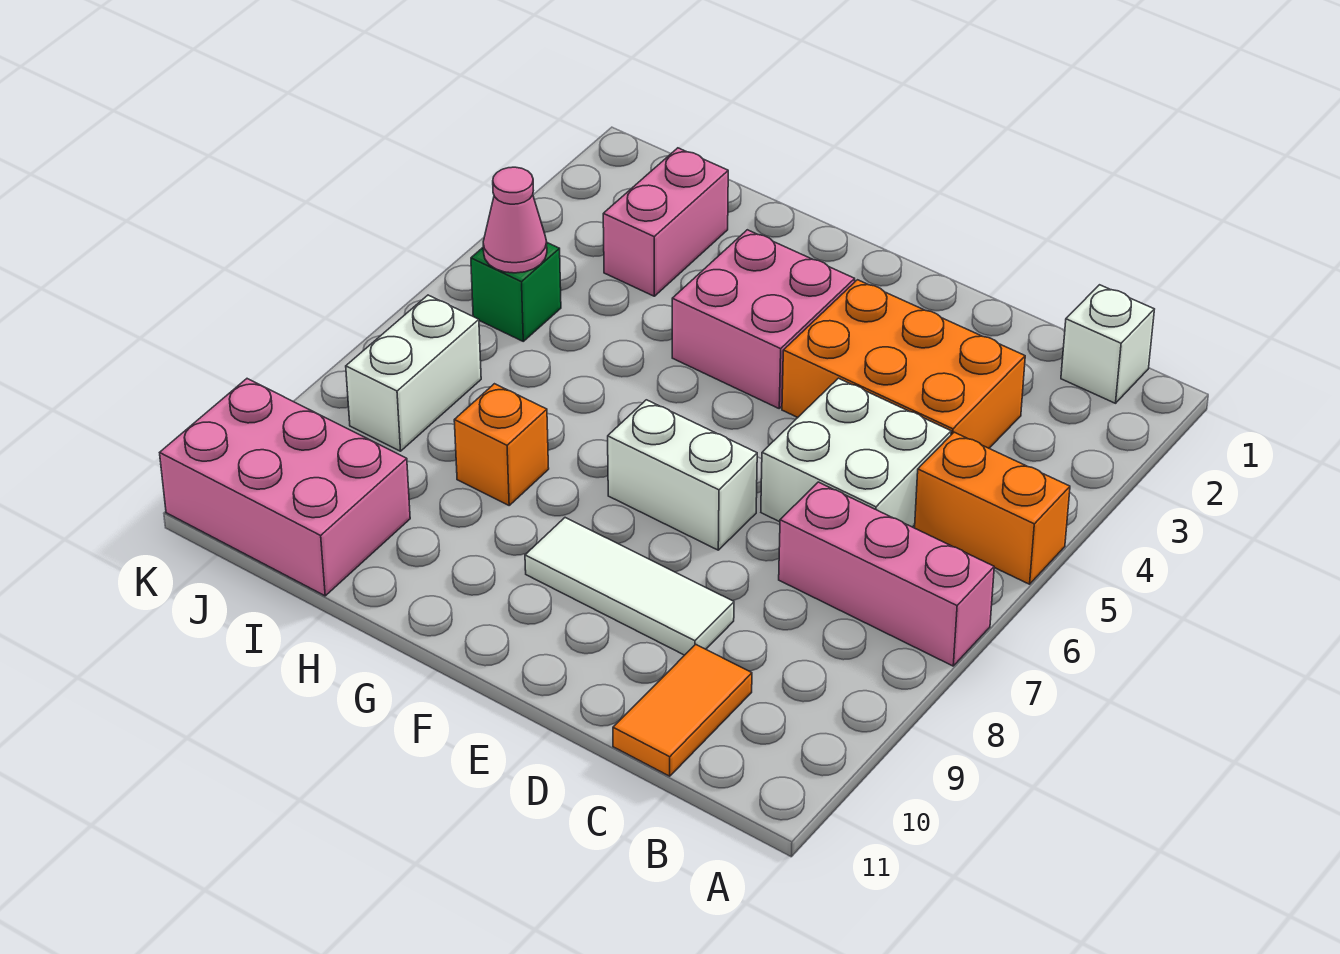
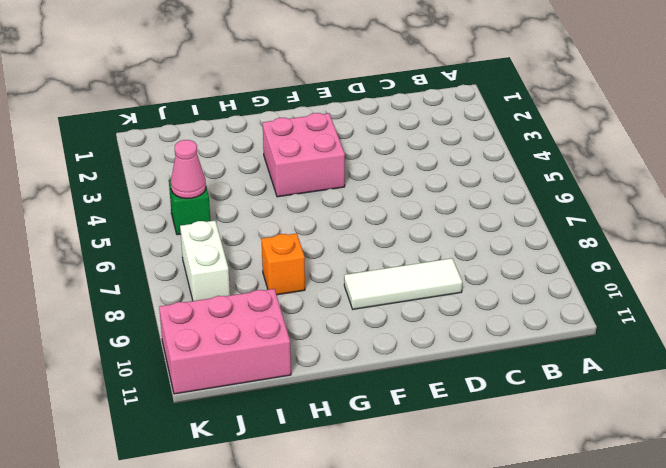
none -> orange 1x2 brick [915,432,1070,584]
none -> pink 1x3 brick [779,482,994,666]
none -> white 1x1 brick [1061,285,1154,403]

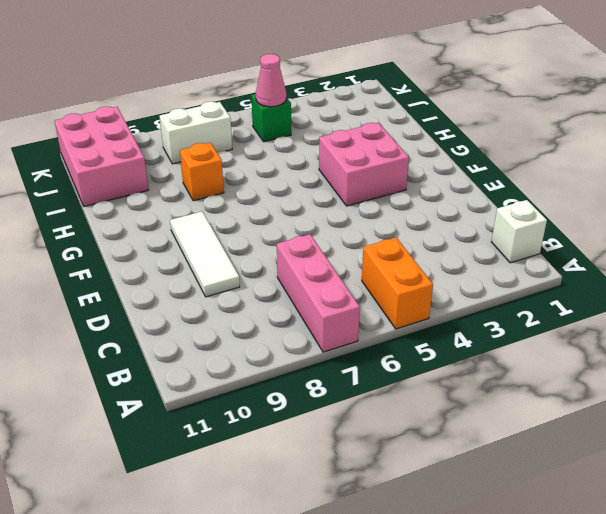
none -> orange 2x3 brick [782,280,1025,448]
none -> white 2x2 brick [761,378,951,527]
none -> orange 1x2 tile [613,644,752,776]

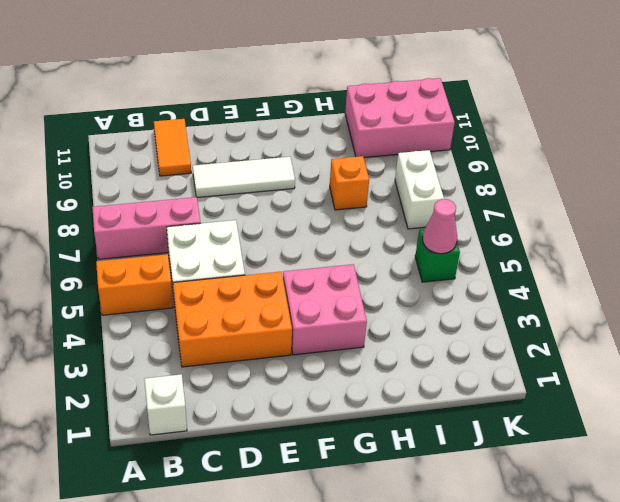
none -> white 1x2 brick [608,400,757,550]
none -> pink 1x2 brick [603,148,728,296]

